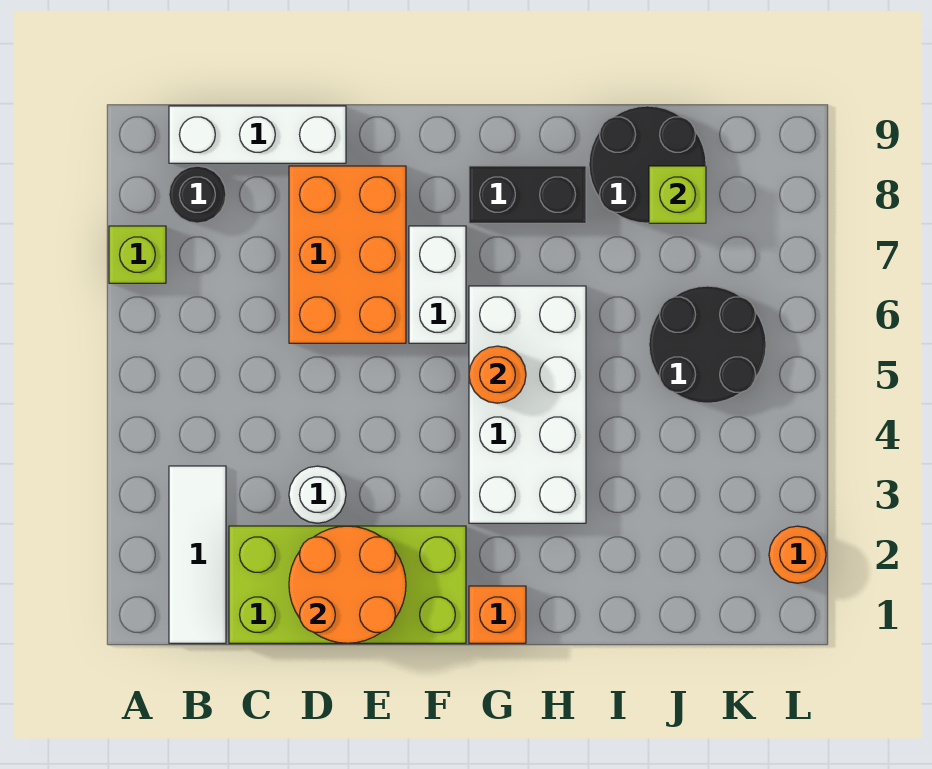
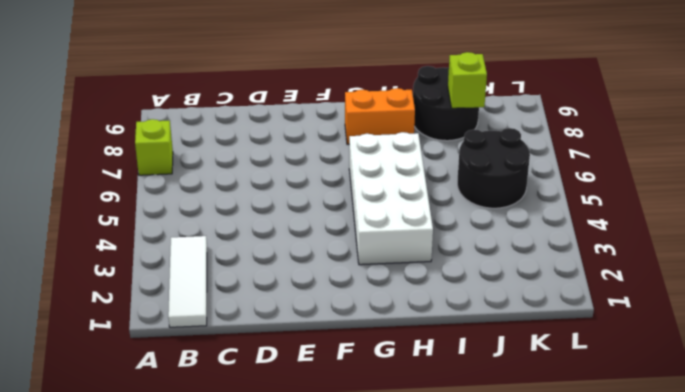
orange 1x2 brick [345,88,415,144] -> black 1x2 brick [469,166,586,223]
none -> black 1x1 round brick [169,166,226,223]
none -> white 1x3 brick [169,106,346,163]
none -> lime 2x4 brick [229,526,466,643]

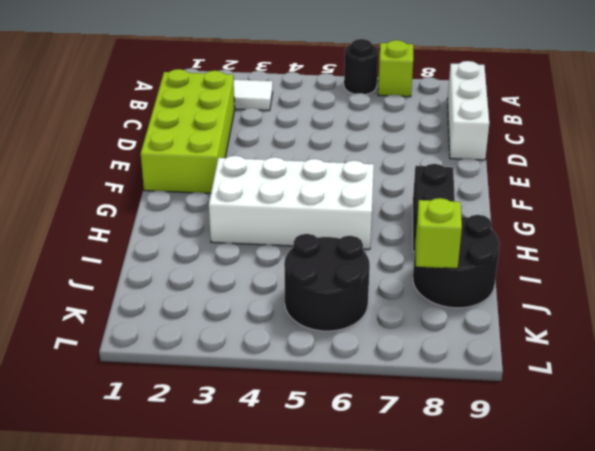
black 1x1 round brick [344,39,378,94] -> black 1x1 round brick moved to [169,166,226,223]
none -> white 1x1 round brick [289,466,346,523]
none -> orange 2x3 brick [289,166,406,343]
none -> white 1x2 brick [409,226,466,343]

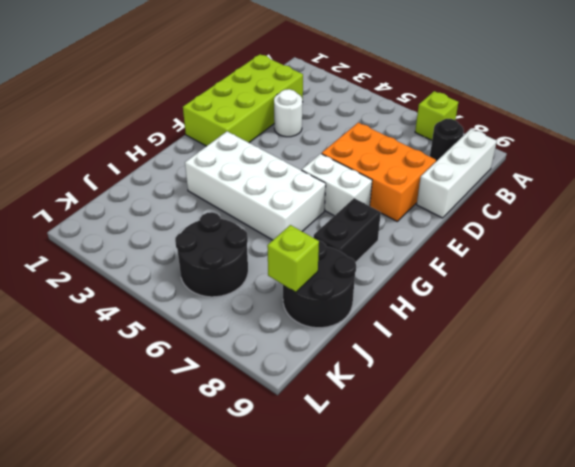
none -> white 1x3 tile [169,466,226,643]
none -> orange 1x1 brick [469,586,526,643]
none -> orange 1x1 round brick [769,526,826,583]

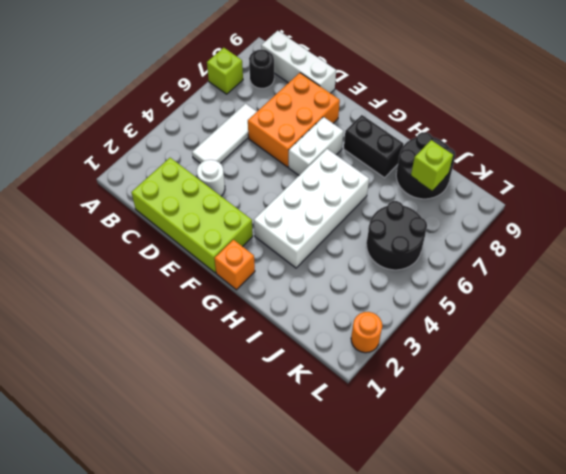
white 1x3 tile [192,104,257,163] -> white 1x3 tile moved to [169,466,226,643]
none -> orange 2x2 round brick [289,526,406,643]
none -> orange 1x1 round brick [469,346,526,403]

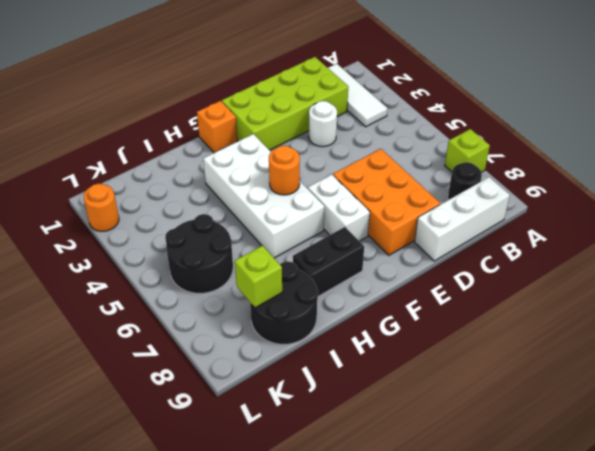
none -> orange 2x2 round brick [289,526,406,643]

